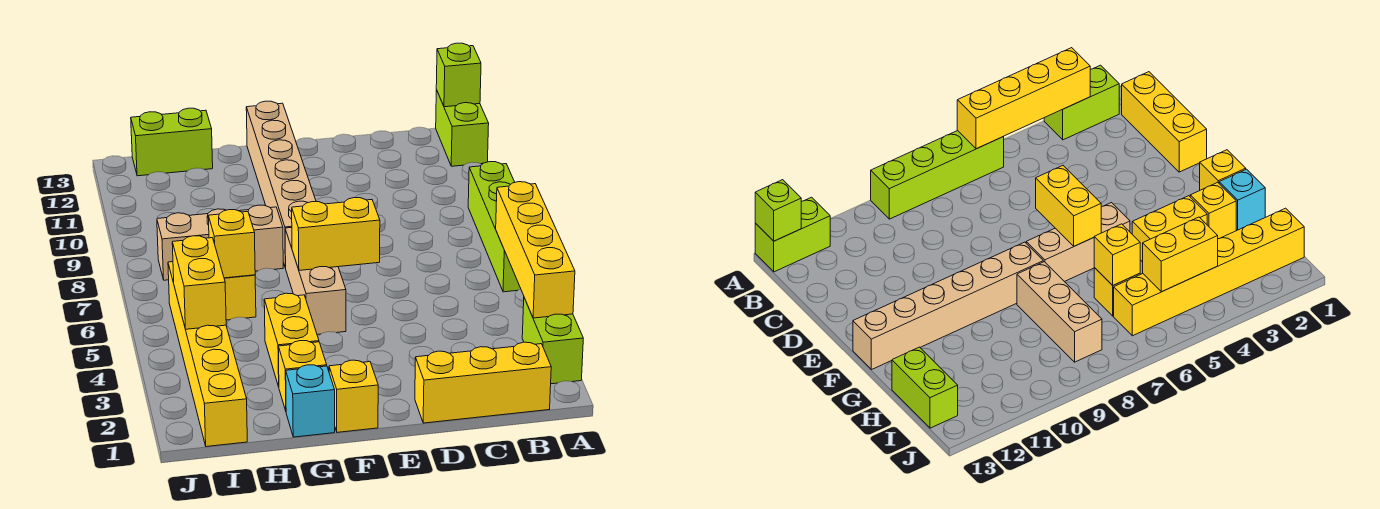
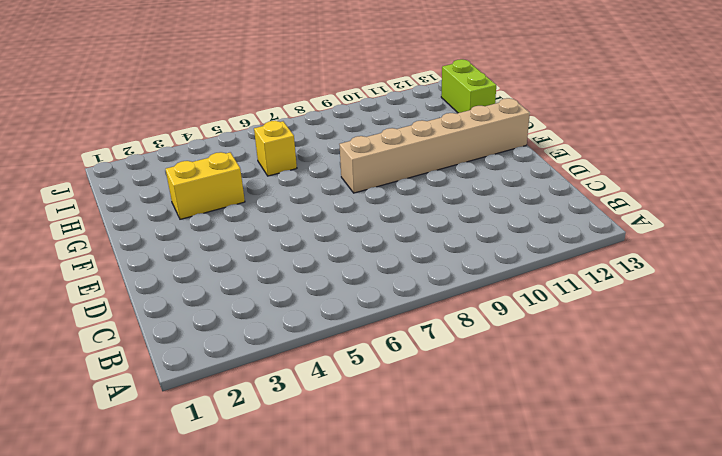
none -> lime 1x2 brick [522,298,583,384]
none -> lime 1x4 brick [468,162,521,292]
none -> lime 1x2 brick [436,90,489,166]

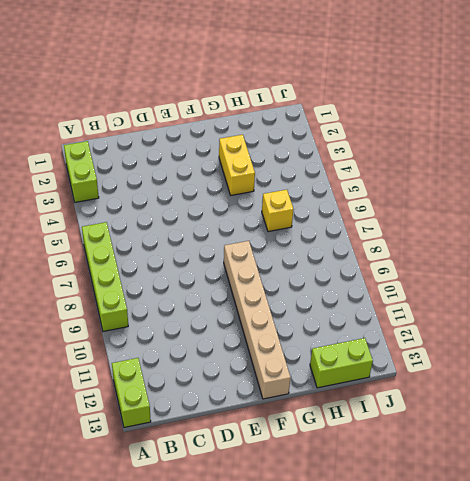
none -> yellow 1x3 brick [415,342,551,423]
none -> yellow 1x1 brick [329,360,378,432]
none -> tan 1x3 brick [285,227,346,334]

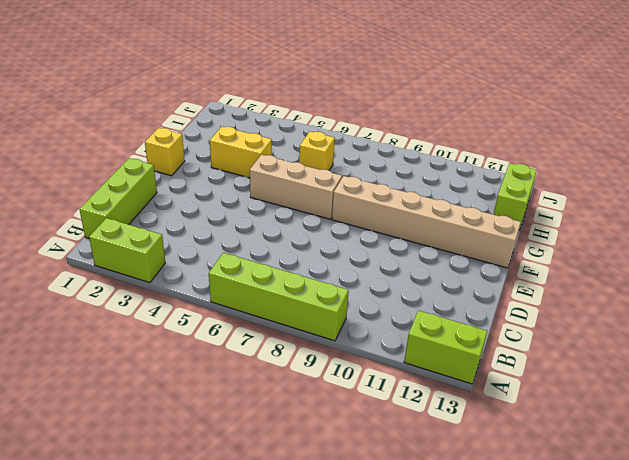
lime 1x3 brick [79,158,157,238] -> yellow 1x3 brick [415,342,551,423]
none -> cyan 1x1 brick [286,365,335,437]
none -> yellow 1x1 brick [278,341,327,411]
none -> tan 1x3 brick [157,205,283,280]

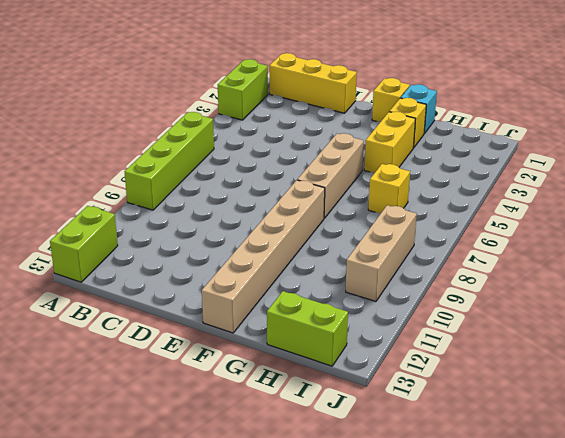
tan 1x3 brick [346,205,417,301] -> tan 1x3 brick turned to [157,205,283,280]
none -> yellow 1x6 brick [168,262,247,447]
none -> yellow 1x4 brick [496,182,575,318]
none -> lime 1x1 brick [436,43,481,107]

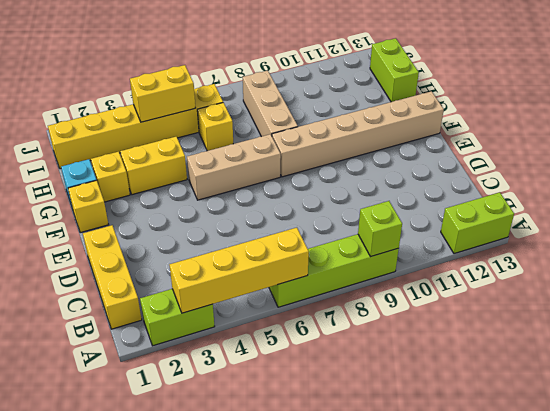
lime 1x1 brick [358,201,402,257] -> lime 1x1 brick moved to [436,43,481,107]
none -> yellow 1x2 brick [292,198,380,270]
none -> yellow 1x1 brick [208,210,255,278]

